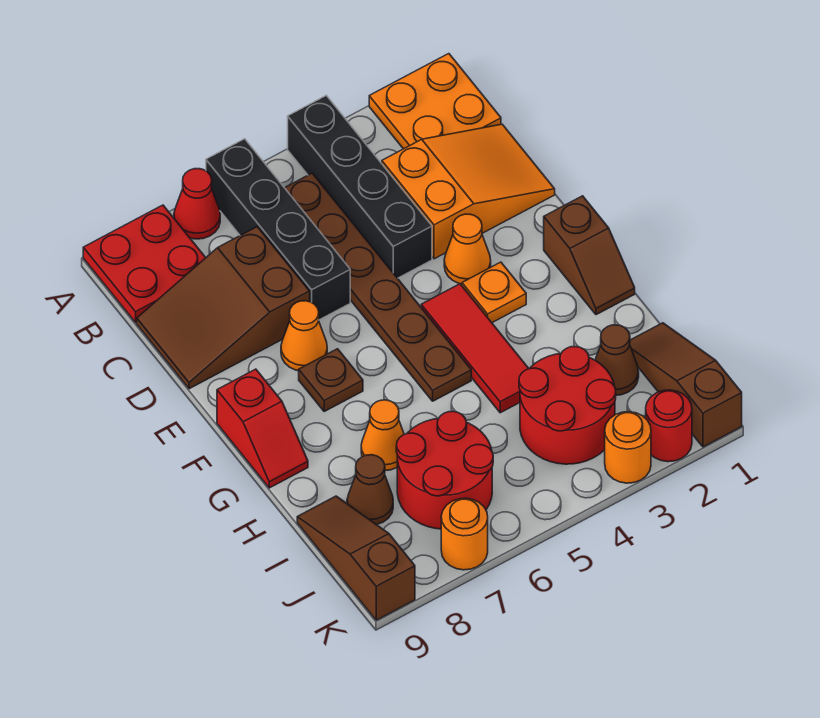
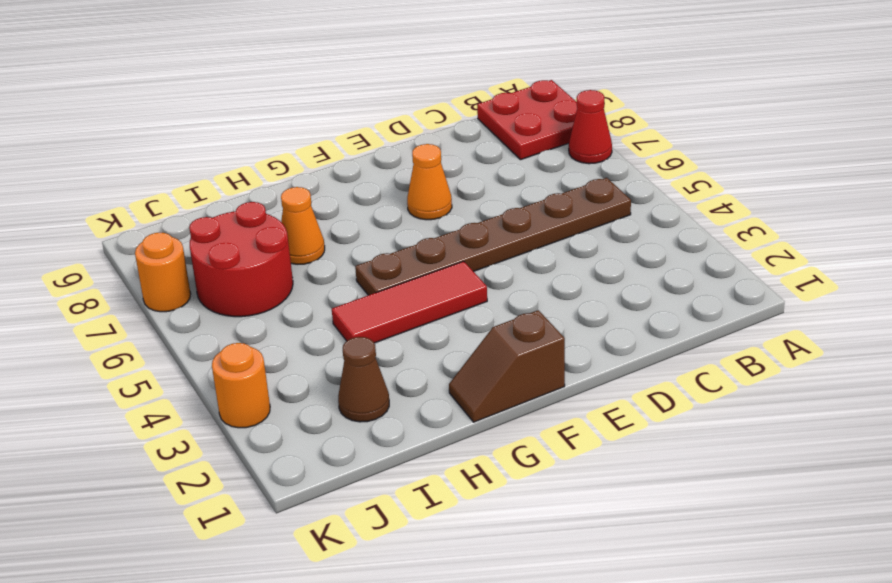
none -> orange 2x2 plate [369,54,501,149]
none -> black 1x4 brick [288,96,432,278]
none -> black 1x4 brick [206,139,350,320]

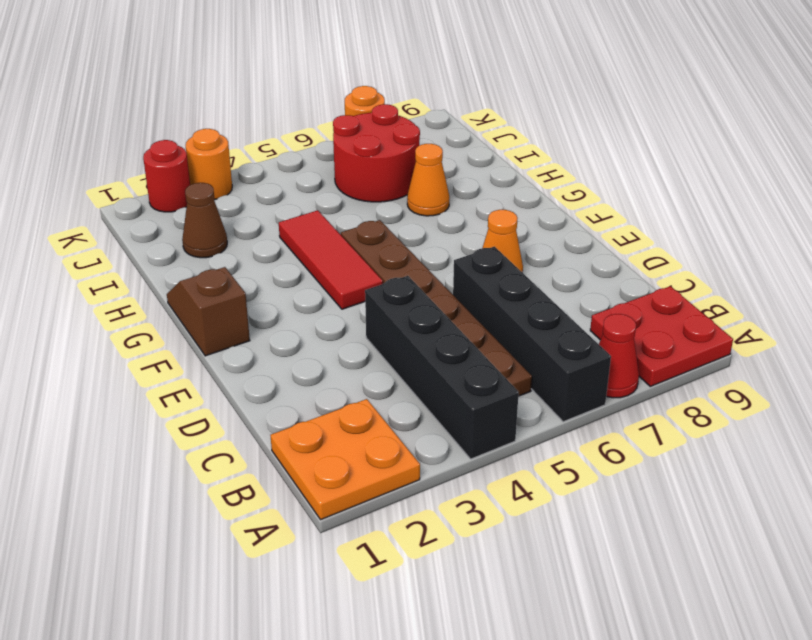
none -> orange 2x3 slope [382,124,555,259]
none -> brown 2x3 slope [137,227,310,389]
none -> orange 1x1 cone [444,214,491,284]

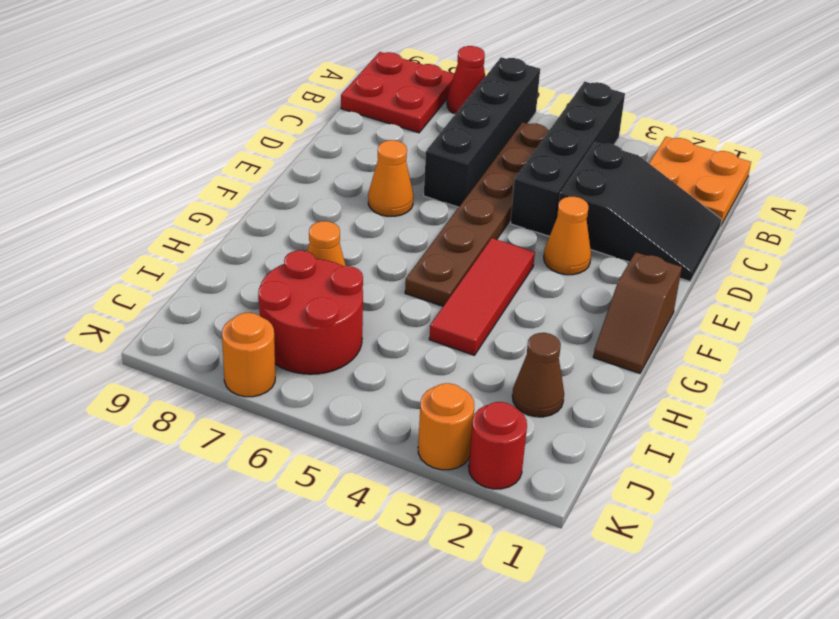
black 2x3 slope [559,142,722,281] -> orange 2x3 slope [382,124,555,259]
none -> brown 2x3 slope [137,227,310,389]
none -> orange 1x1 plate [462,262,526,323]
none -> brown 1x1 plate [299,349,363,411]

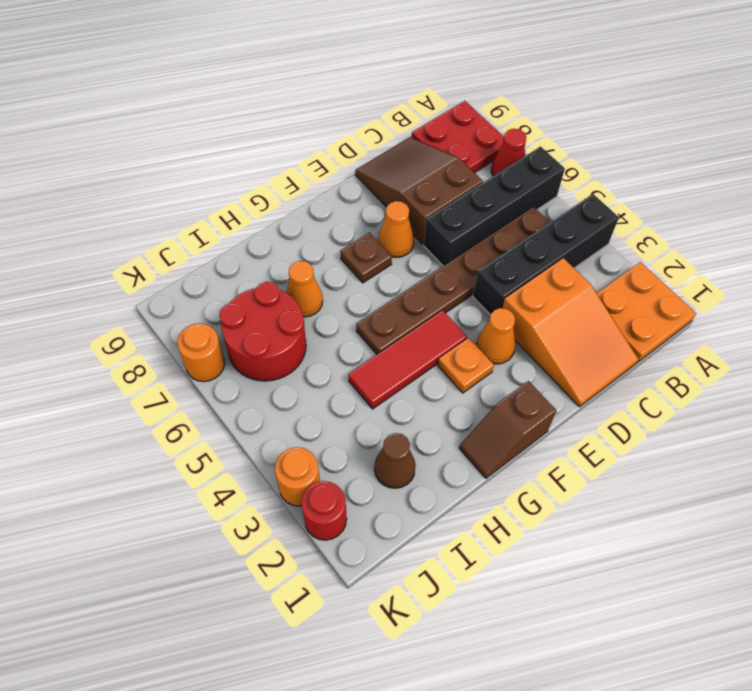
none -> red 1x2 slope [217,369,308,488]
none -> brown 1x3 slope [630,323,742,447]
none -> red 2x2 round brick [519,347,616,464]

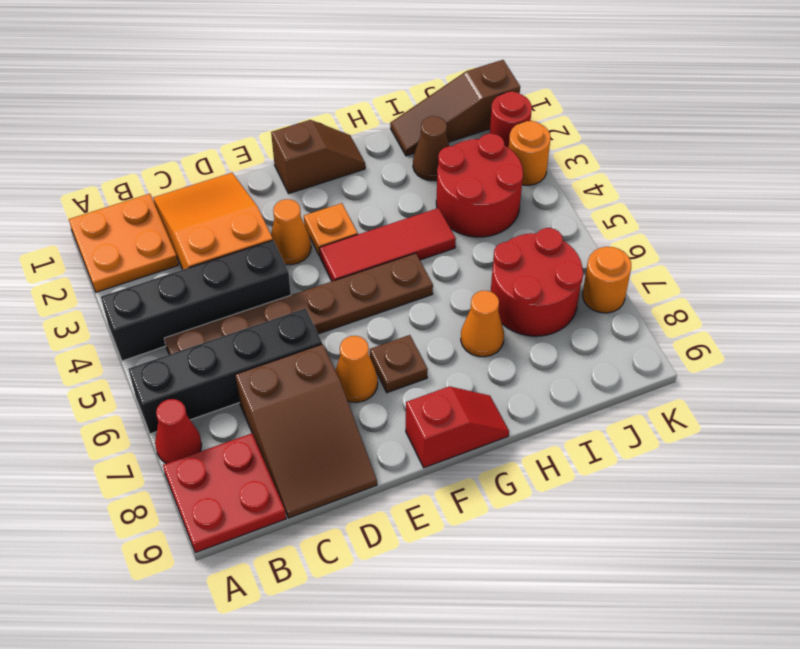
none -> brown 1x1 cone [347,455,393,525]
none -> brown 1x3 slope [297,496,415,620]

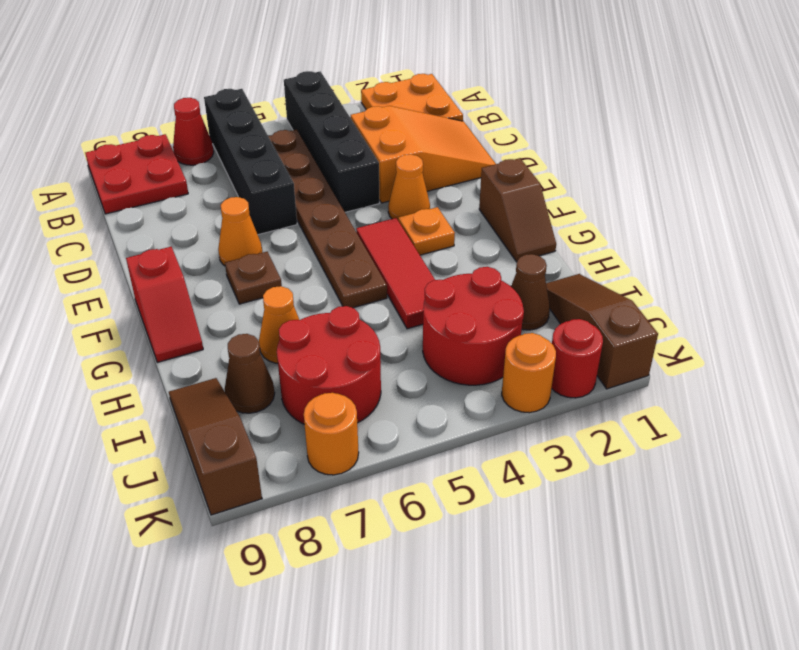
none -> brown 2x3 slope [137,227,310,389]

